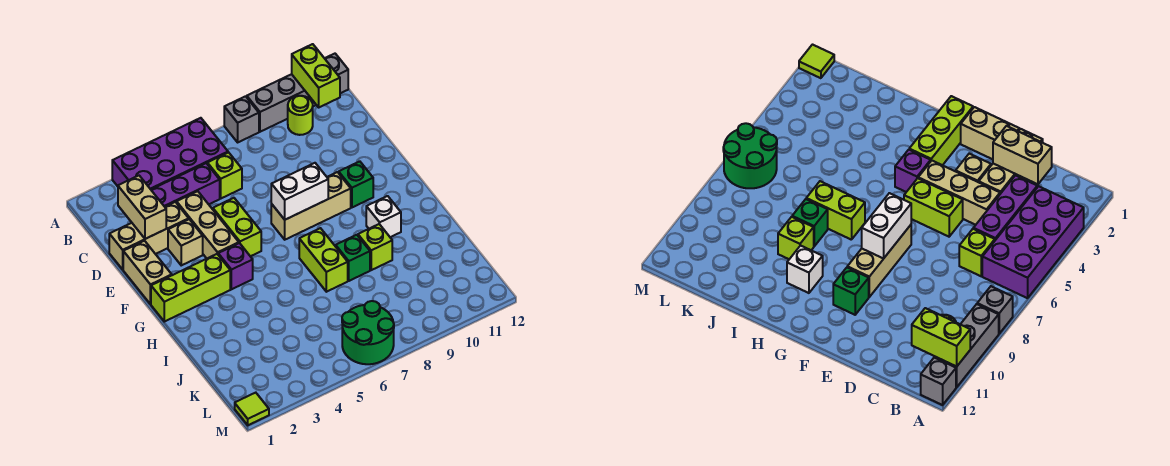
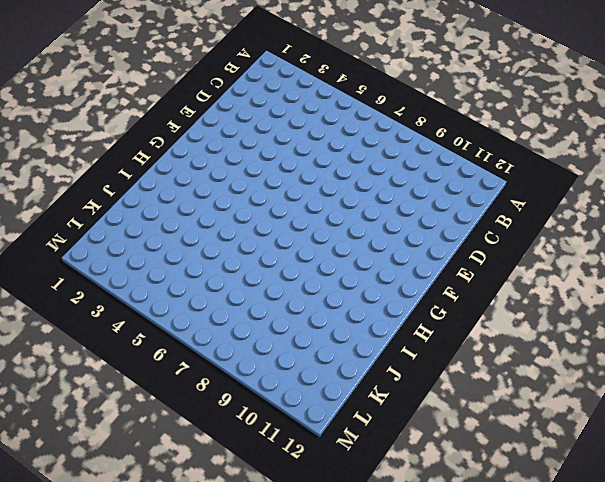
none -> purple 2x4 brick [112,118,228,189]
none -> grey 1x1 brick [224,96,259,142]
none -> grey 1x3 brick [247,74,316,132]

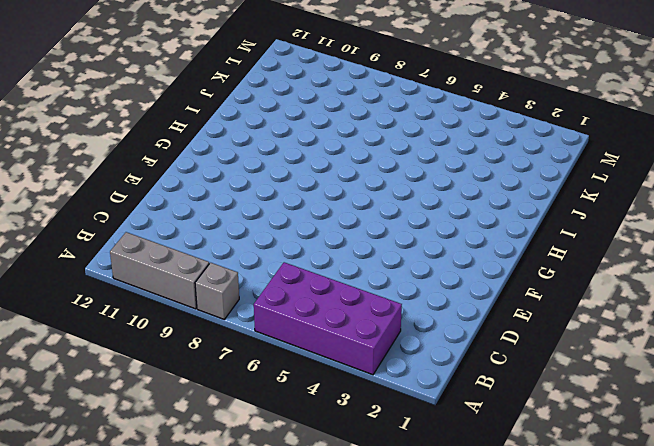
none -> grey 1x1 brick [325,54,348,93]
none -> lime 1x1 round brick [288,96,313,135]
none -> purple 1x3 brick [151,163,220,207]

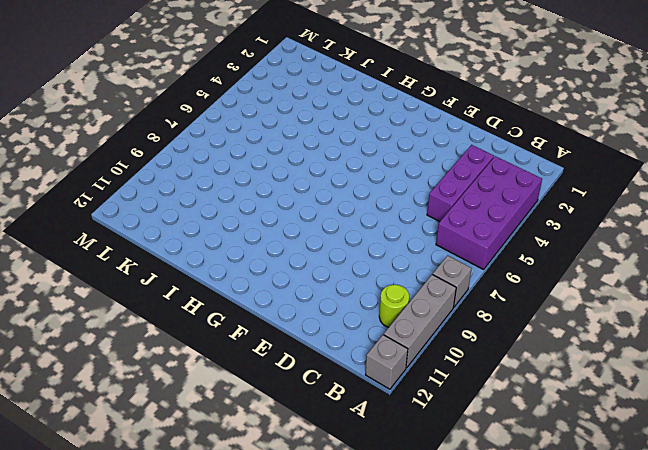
none -> lime 1x1 brick [207,152,242,198]
none -> tan 1x3 brick [109,202,189,269]
none -> tan 1x3 brick [177,191,239,258]

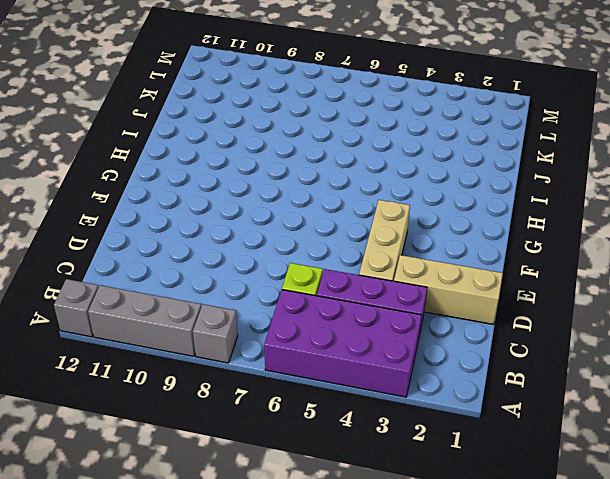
none -> lime 1x1 round brick [288,96,313,135]
none -> tan 1x2 brick [123,241,172,304]
none -> tan 1x1 brick [168,219,203,265]

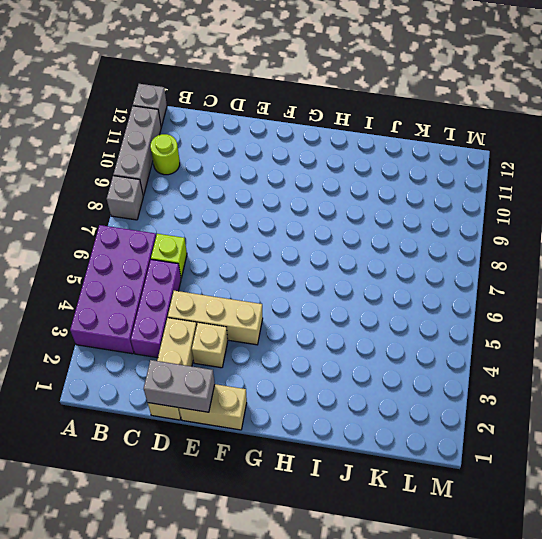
grey 1x2 brick [144,360,215,412] -> none
none -> lime 1x2 brick [213,198,261,256]
none -> tan 1x3 brick [271,172,351,240]
none -> green 1x1 brick [339,161,373,207]

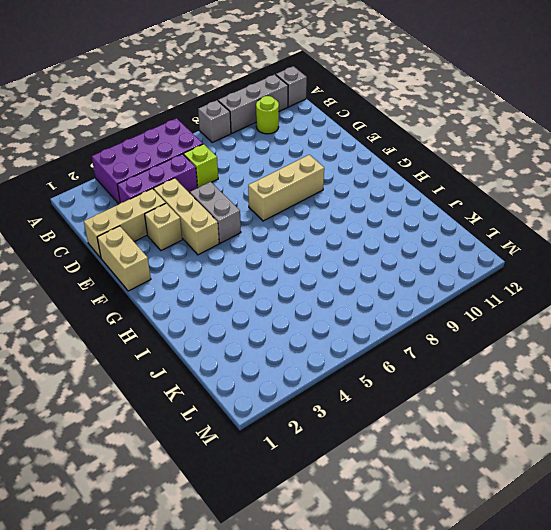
grey 1x2 brick [190,182,241,243] -> lime 1x2 brick [213,198,261,256]
none -> green 1x1 brick [339,161,373,207]
none -> lime 1x3 brick [151,254,230,322]
none -> purple 1x1 brick [218,243,253,289]

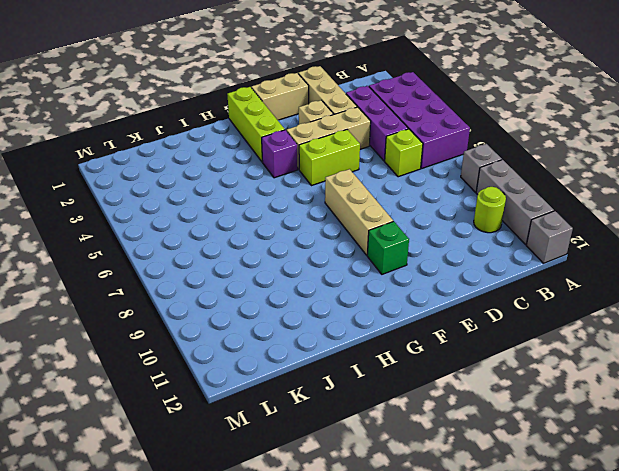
none -> lime 1x2 brick [299,228,348,292]
none -> white 1x1 brick [366,196,401,237]
none -> green 1x1 brick [336,235,370,281]

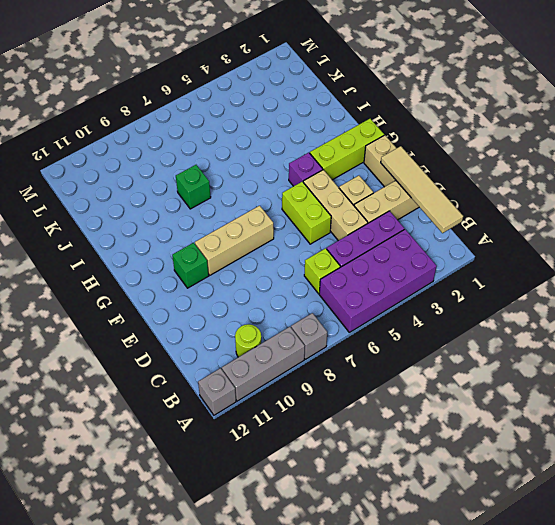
tan 1x4 tile [381,146,463,233] -> none
none -> lime 1x2 brick [299,228,348,292]
none -> white 1x1 brick [366,196,401,237]
none -> lime 1x1 brick [358,224,392,270]

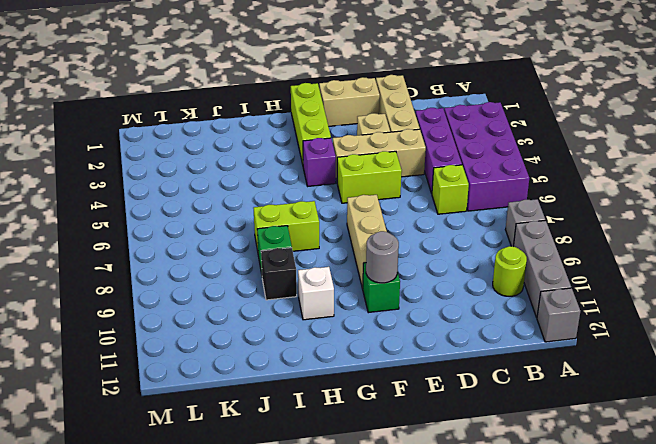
grey 1x1 round brick [366,231,399,283] -> none
black 1x1 brick [261,248,297,300] -> lime 1x1 brick [358,224,392,270]
none -> green 2x2 round brick [342,301,394,364]
none -> lime 1x1 tile [235,393,269,425]
none -> lime 1x2 brick [292,44,340,107]

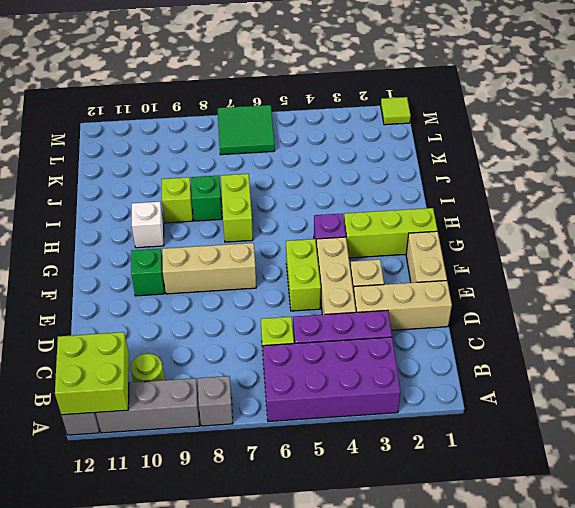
lime 2x2 brick [55,332,129,415] -> lime 1x2 brick [292,44,340,107]
green 2x2 tile [218,105,275,155] -> green 2x2 round brick [342,301,394,364]
none -> tan 1x2 brick [118,176,166,239]
none -> white 1x2 brick [271,163,328,220]

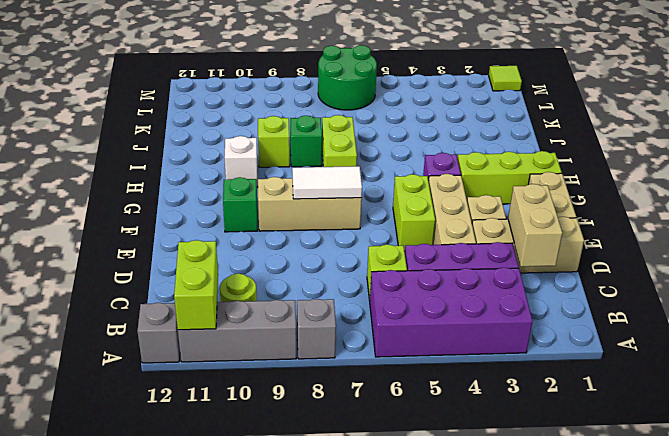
white 1x2 tile [292,166,362,199] -> white 1x2 brick [271,163,328,220]

